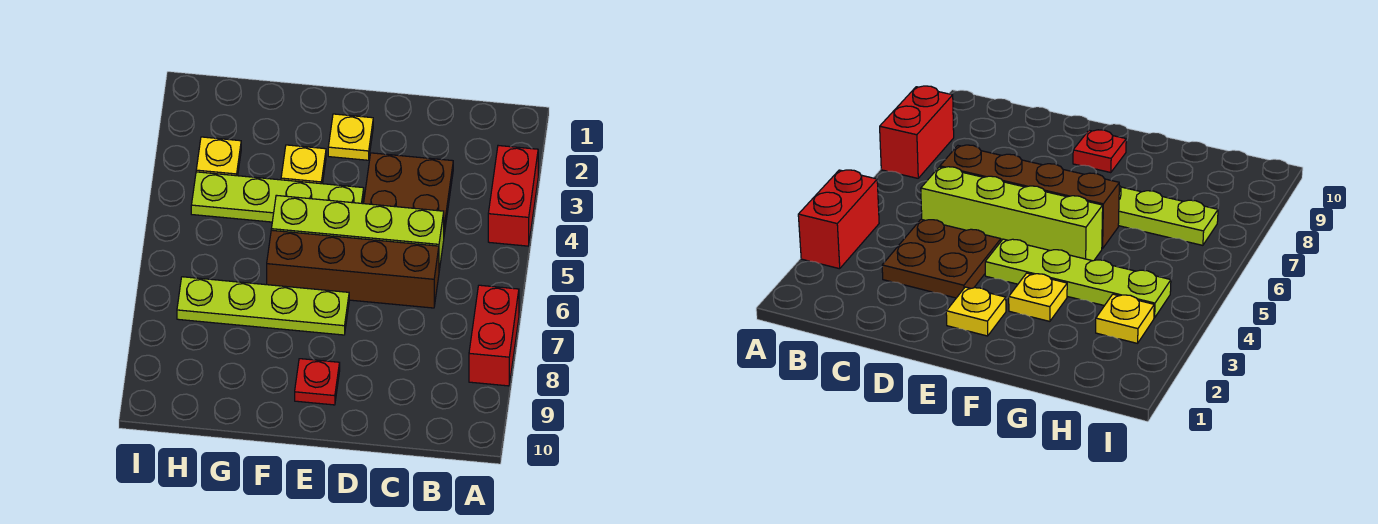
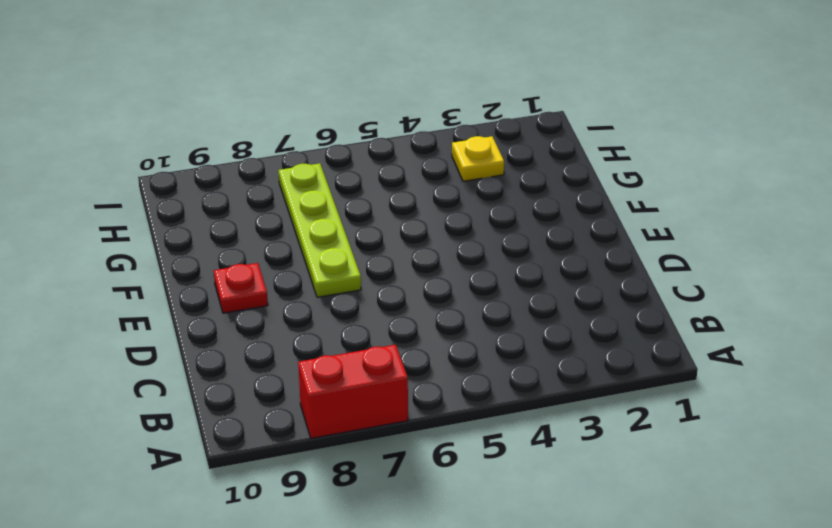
none -> red 1x2 brick [488,146,538,246]
none -> brown 2x2 plate [364,153,453,234]

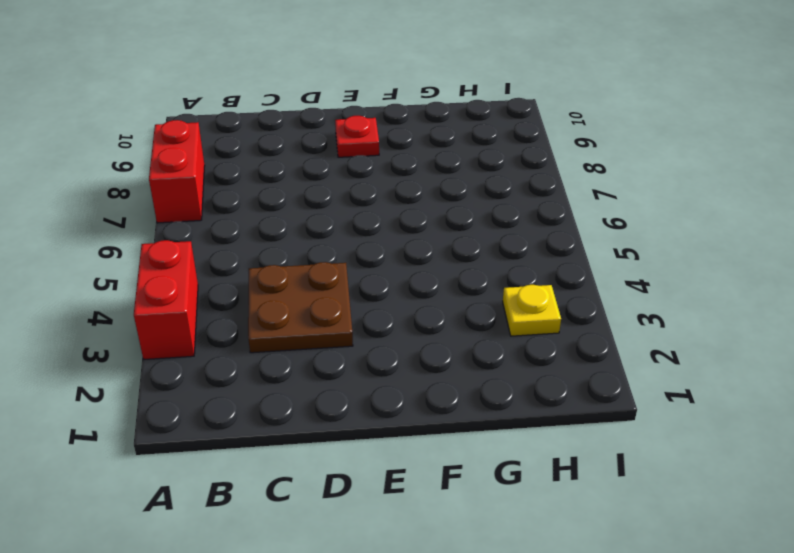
none -> lime 1x4 brick [271,195,444,270]
none -> brown 1x4 brick [267,230,439,308]

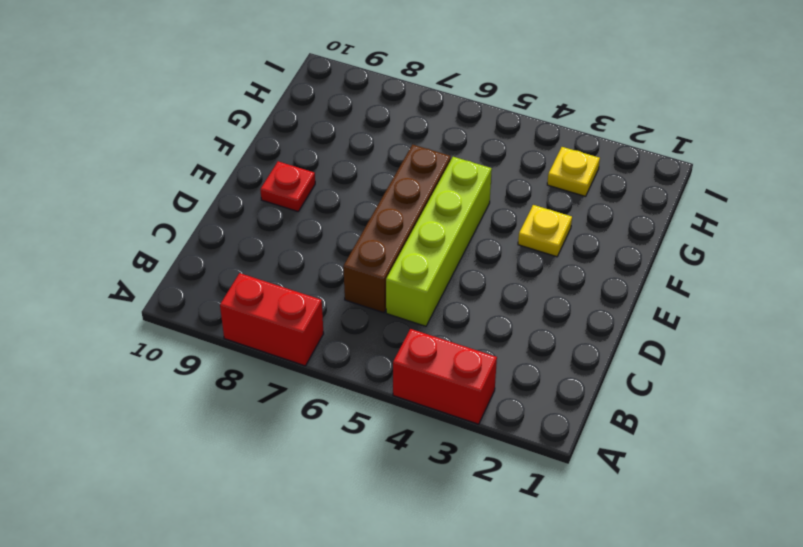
none -> brown 2x2 plate [364,153,453,234]
none -> yellow 1x1 plate [328,114,373,160]

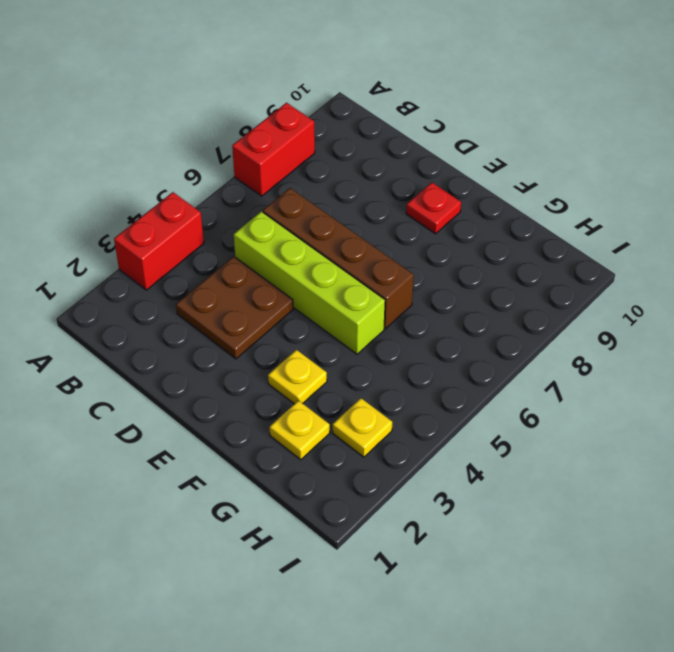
yellow 1x1 plate [270,400,330,460] -> yellow 1x1 plate moved to [328,114,373,160]
none -> lime 1x4 plate [191,172,364,222]
none -> lime 1x4 plate [177,277,349,335]

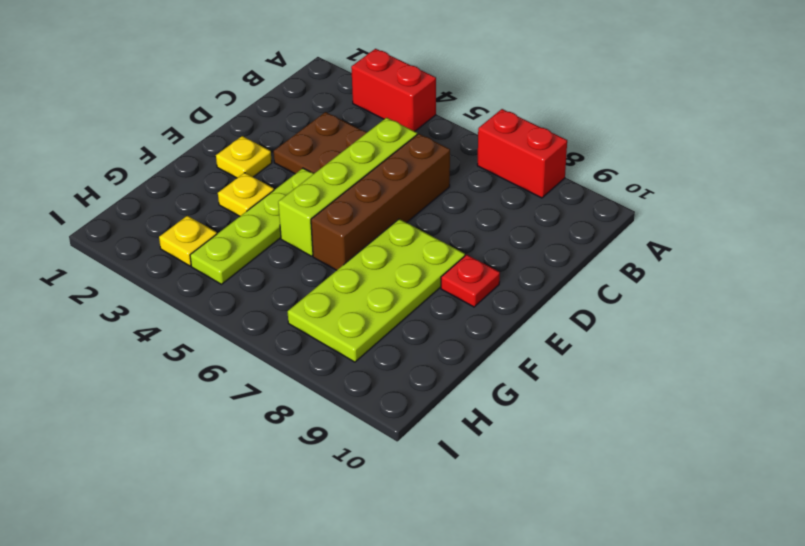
lime 2x4 plate [288,219,465,362] -> lime 1x4 plate [177,277,349,335]

